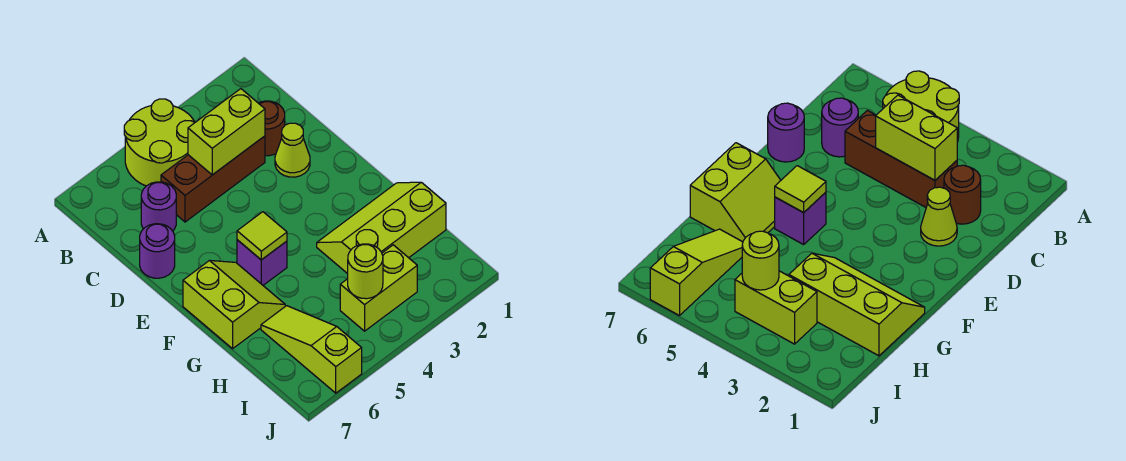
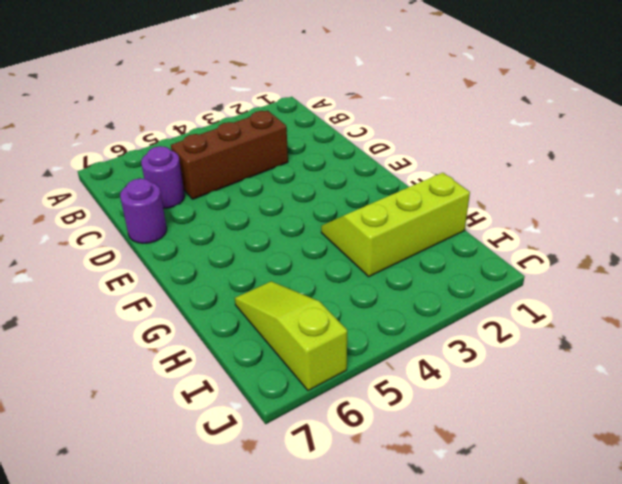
none -> lime 2x2 round brick [124,99,195,186]
none -> brown 1x1 round brick [259,101,285,156]
none -> lime 1x1 cone [275,123,310,177]

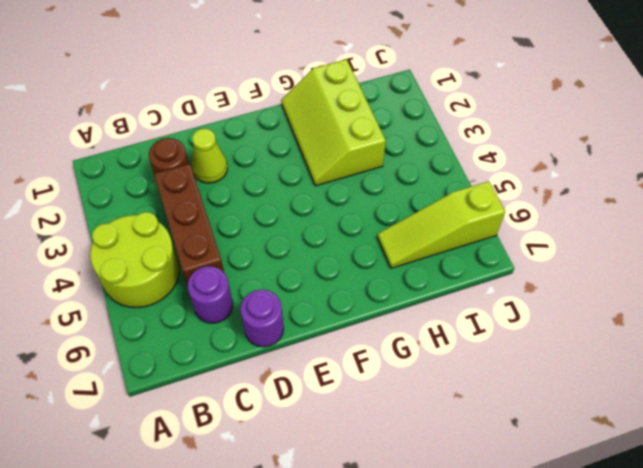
none -> purple 1x1 brick [237,240,287,285]
none -> lime 2x2 slope [183,261,285,349]
none -> lime 1x2 brick [340,245,417,331]

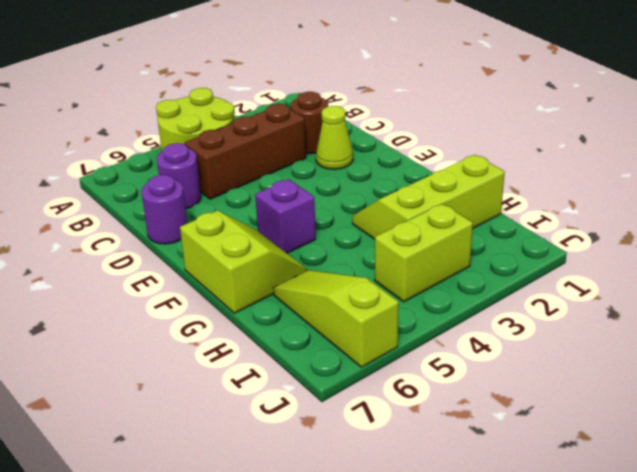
none -> lime 1x2 brick [188,89,265,175]
none -> lime 1x1 tile [237,212,287,260]
none -> lime 1x1 round brick [348,244,383,299]

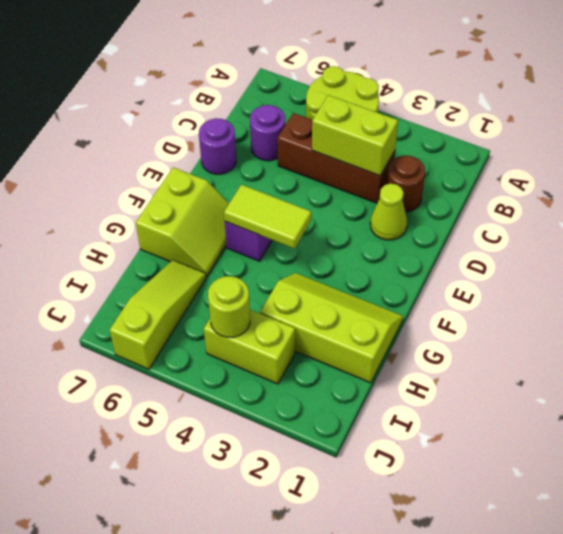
lime 1x2 tile [224,185,311,249] -> lime 1x1 tile [237,212,287,260]

